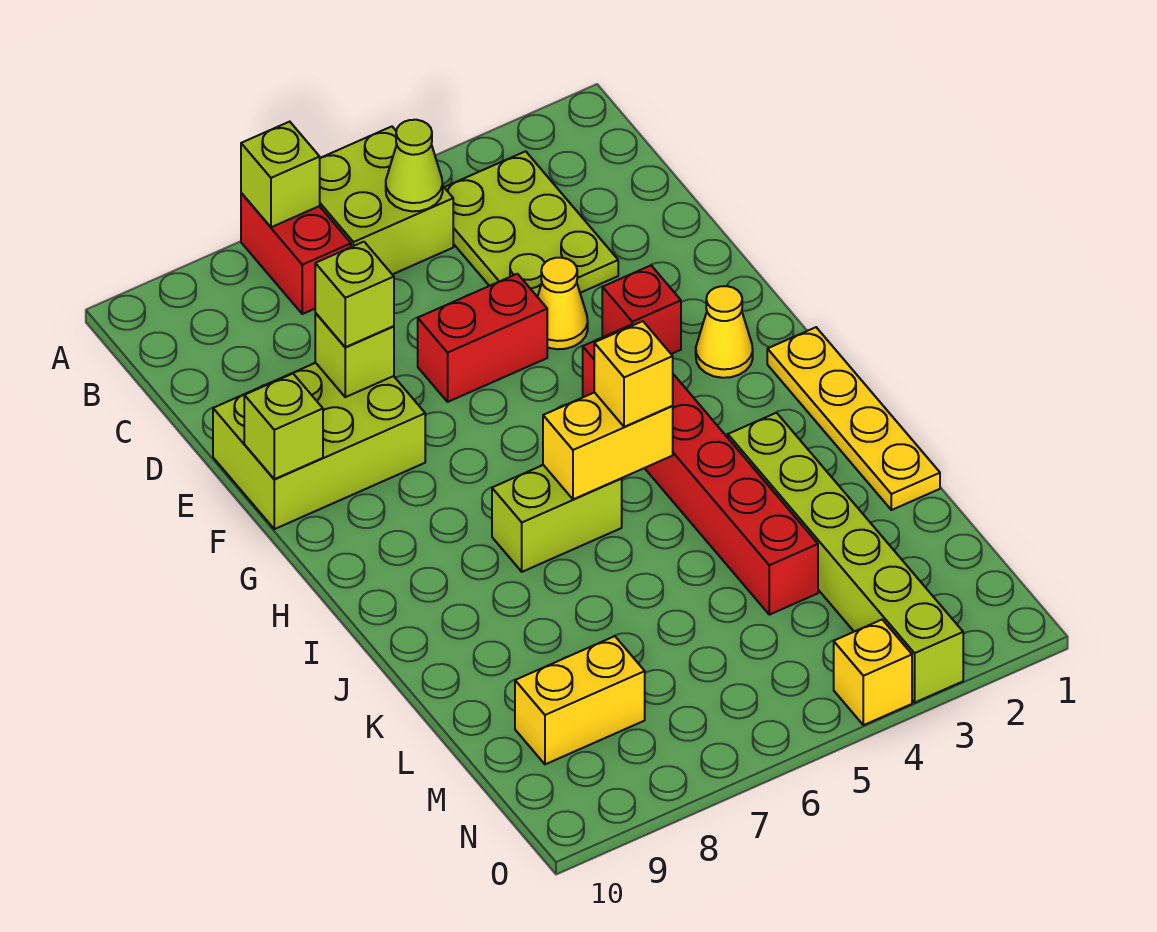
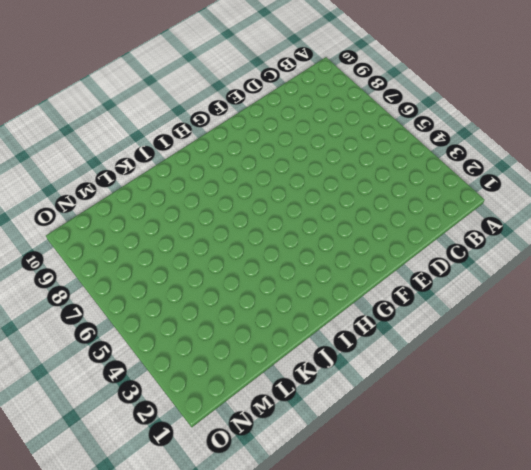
none -> lime 2x2 brick [320,127,453,274]
none -> red 1x2 brick [241,193,351,314]
none -> lime 2x3 plate [444,151,618,297]

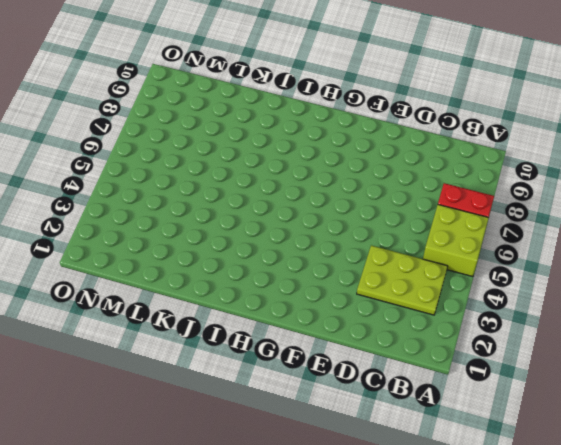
none -> yellow 1x1 cone [538,258,588,349]
none -> red 1x2 brick [418,274,547,402]
none -> lime 2x3 brick [213,363,425,529]

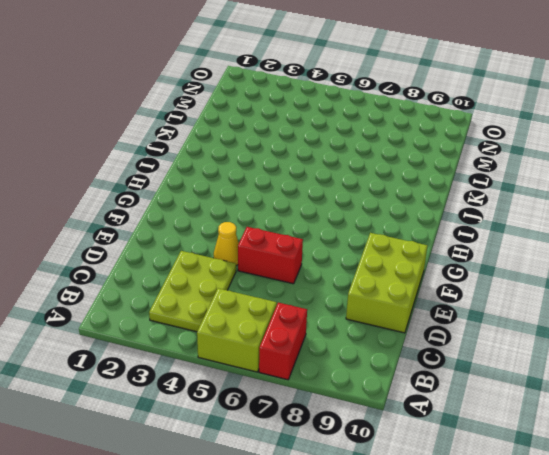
lime 2x3 brick [346,233,427,333] -> lime 2x3 brick turned to [213,363,425,529]
none -> red 1x1 brick [602,265,681,354]
none -> yellow 1x1 cone [696,286,753,378]
none -> red 1x6 brick [583,325,818,615]

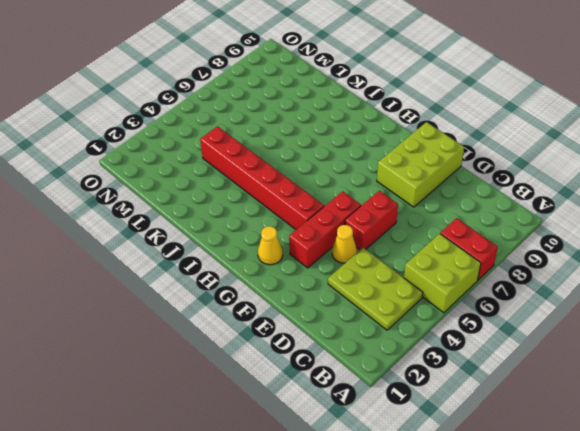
red 1x3 brick [289,191,361,268] -> red 1x1 brick [602,265,681,354]
none -> yellow 1x4 plate [767,327,940,510]
none -> lime 1x2 brick [492,465,622,572]
none -> lime 1x6 brick [728,413,963,702]

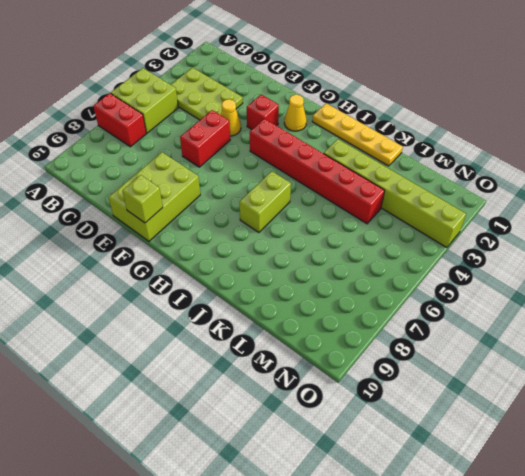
none -> yellow 1x2 brick [515,636,645,764]
none -> yellow 1x1 brick [834,620,912,725]
none -> lime 1x1 brick [241,122,320,227]

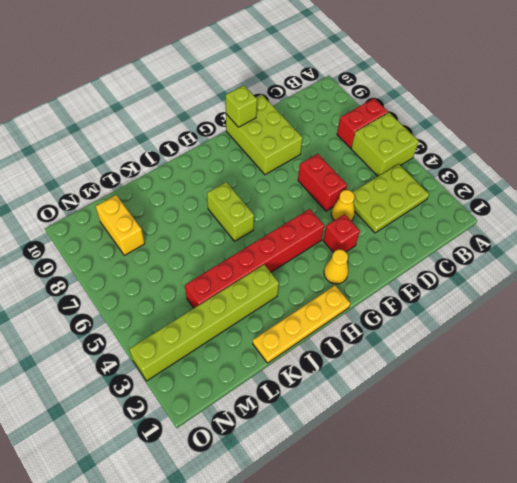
none -> yellow 1x1 brick [834,620,912,725]
none -> lime 1x1 brick [241,122,320,227]
none -> lime 1x1 cone [386,120,443,211]

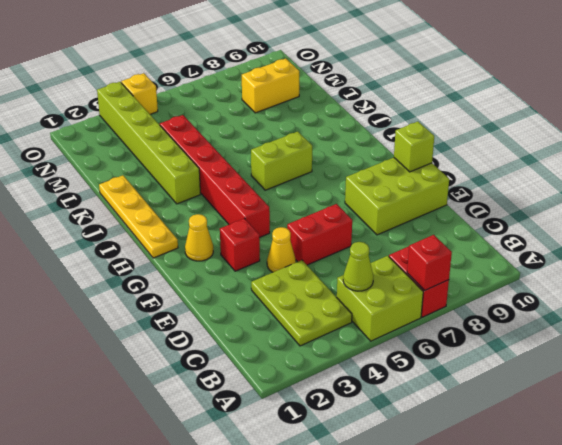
red 1x1 brick [407,235,452,290] -> lime 1x1 brick [241,122,320,227]
none -> lime 1x1 brick [315,313,394,397]
none -> yellow 1x2 brick [543,392,673,499]
none -> lime 1x1 brick [315,242,394,347]

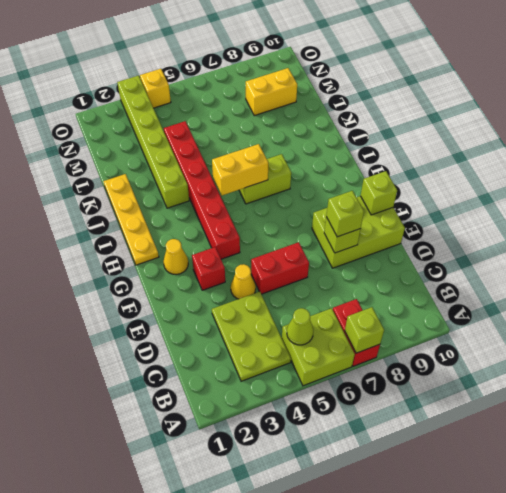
none -> yellow 1x1 brick [594,321,673,427]

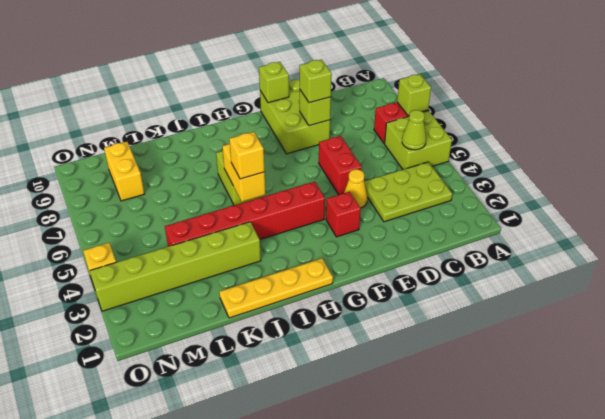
none -> yellow 1x1 cone [696,286,753,378]

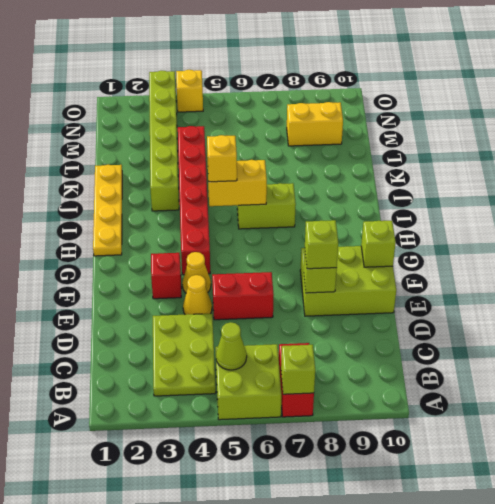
yellow 1x1 cone [182,252,211,293] -> yellow 1x1 cone moved to [696,286,753,378]

